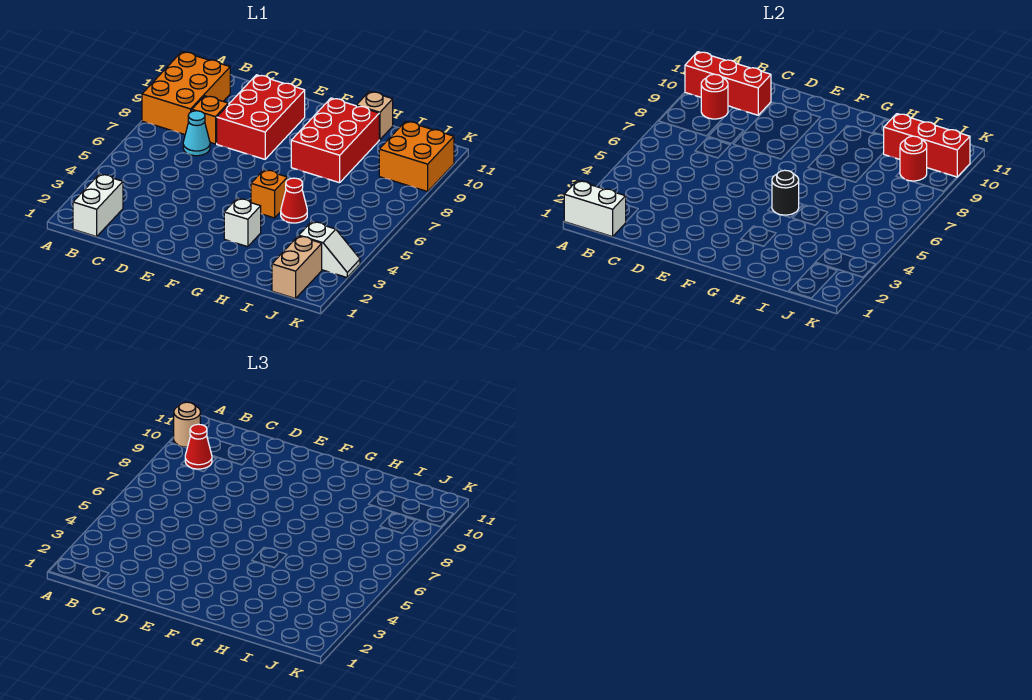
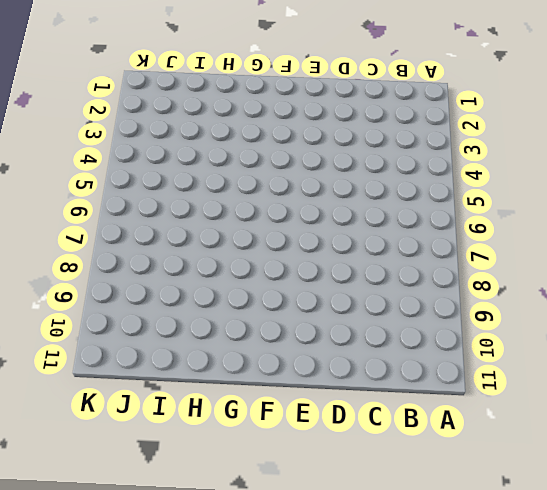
none -> orange 2x3 brick [142,52,230,134]
none -> white 1x2 brick [73,174,123,237]
none -> cyan 1x1 cone [183,111,210,156]

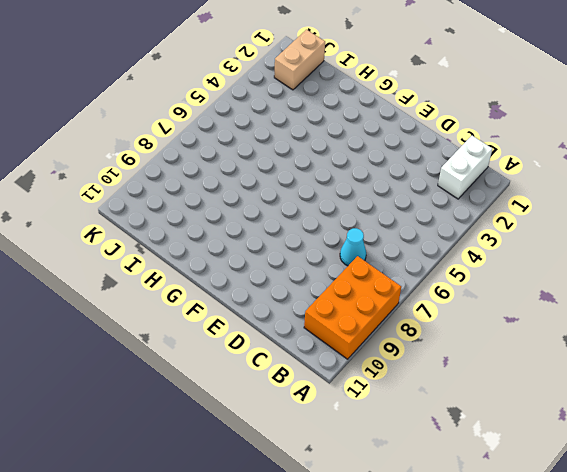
none -> orange 1x1 brick [192,96,228,144]
none -> red 2x3 brick [217,75,305,159]
none -> white 1x1 brick [224,199,261,247]

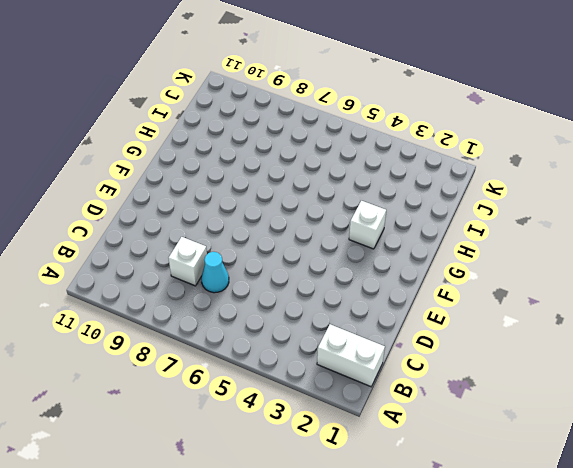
white 1x1 brick [169,237,207,286] -> orange 1x1 brick [192,96,228,144]
none -> orange 2x3 brick [142,52,230,134]
none -> red 2x3 brick [217,75,305,159]
none -> orange 1x1 brick [251,170,287,218]

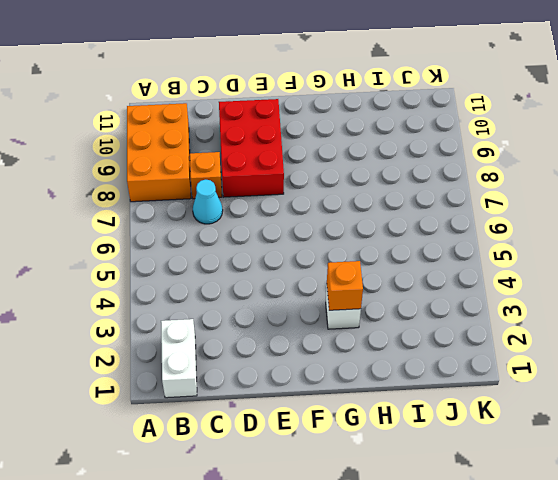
orange 1x1 brick [327,261,363,310] -> orange 1x1 brick moved to [251,170,287,218]
none -> red 2x3 brick [291,98,379,183]
none -> red 1x1 cone [281,178,307,223]
none -> tan 1x1 brick [356,91,393,140]

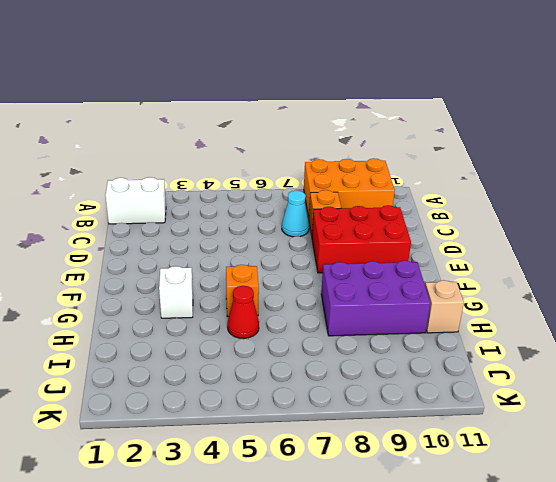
purple 2x3 brick [321,261,431,336] -> red 2x3 brick [291,98,379,183]
none -> tan 1x2 brick [272,236,322,299]
none -> white 1x2 slope [299,222,360,277]
none -> orange 2x2 brick [379,121,454,191]

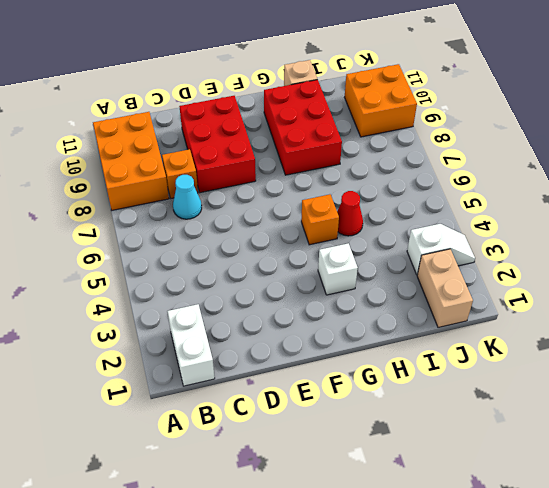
none -> white 1x2 brick [564,181,626,237]
none -> red 1x3 brick [685,52,771,115]
none -> red 1x1 round brick [701,74,728,119]

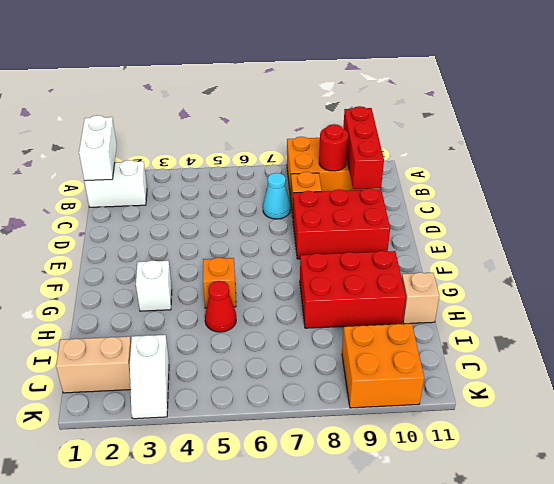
none -> black 1x1 round brick [772,170,799,215]
none -> red 1x3 brick [883,114,970,177]
none -> red 1x1 round brick [900,136,927,181]

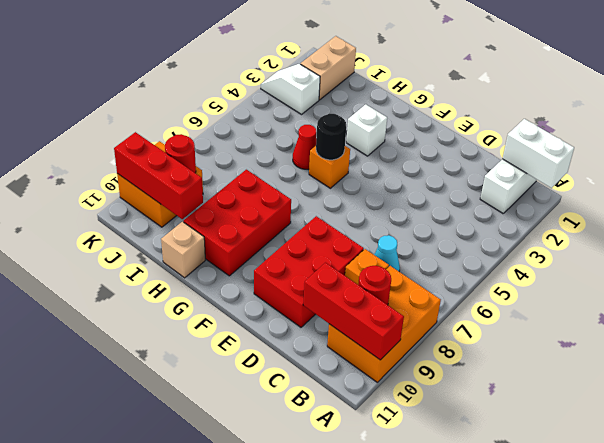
none -> tan 1x1 round brick [174,402,200,447]
none -> red 1x1 cone [185,424,212,469]

